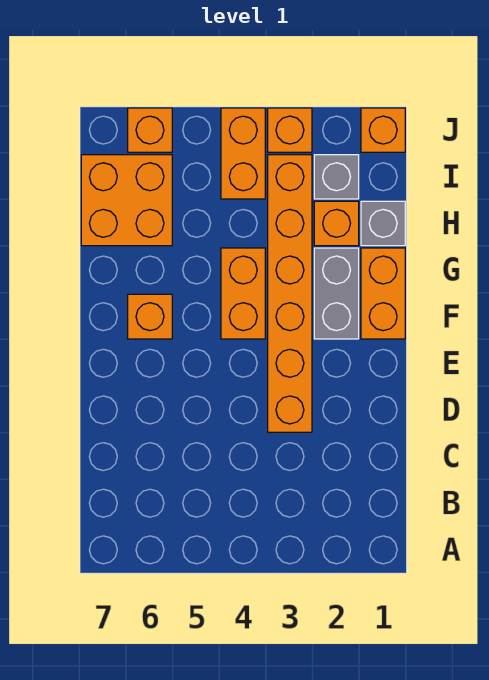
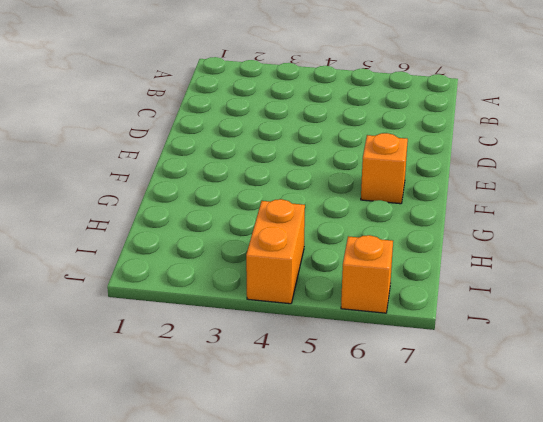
none -> orange 1x6 brick [268,155,312,432]
none -> orange 1x2 brick [361,248,405,339]
none -> grey 1x2 brick [314,248,359,339]

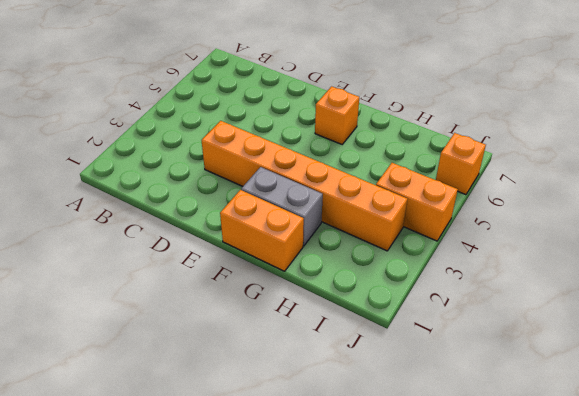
none -> orange 1x2 brick [221,248,265,339]
none -> grey 1x1 brick [361,201,405,246]
none -> orange 1x1 brick [314,201,359,246]

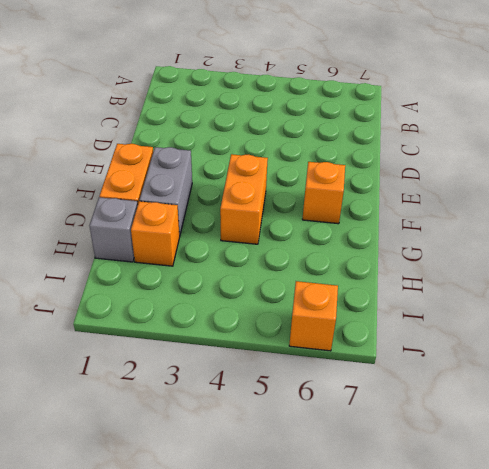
none -> orange 1x6 brick [268,155,312,432]
none -> orange 2x2 brick [81,155,172,246]
none -> grey 1x1 brick [314,155,359,199]

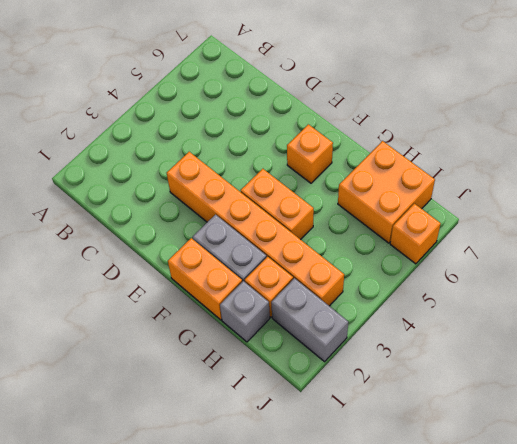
grey 1x2 brick [271,278,348,362] -> grey 1x1 brick [314,155,359,199]
none -> orange 1x2 brick [221,108,265,199]
none -> orange 1x1 brick [361,108,405,152]
none -> orange 1x1 brick [268,108,312,152]

